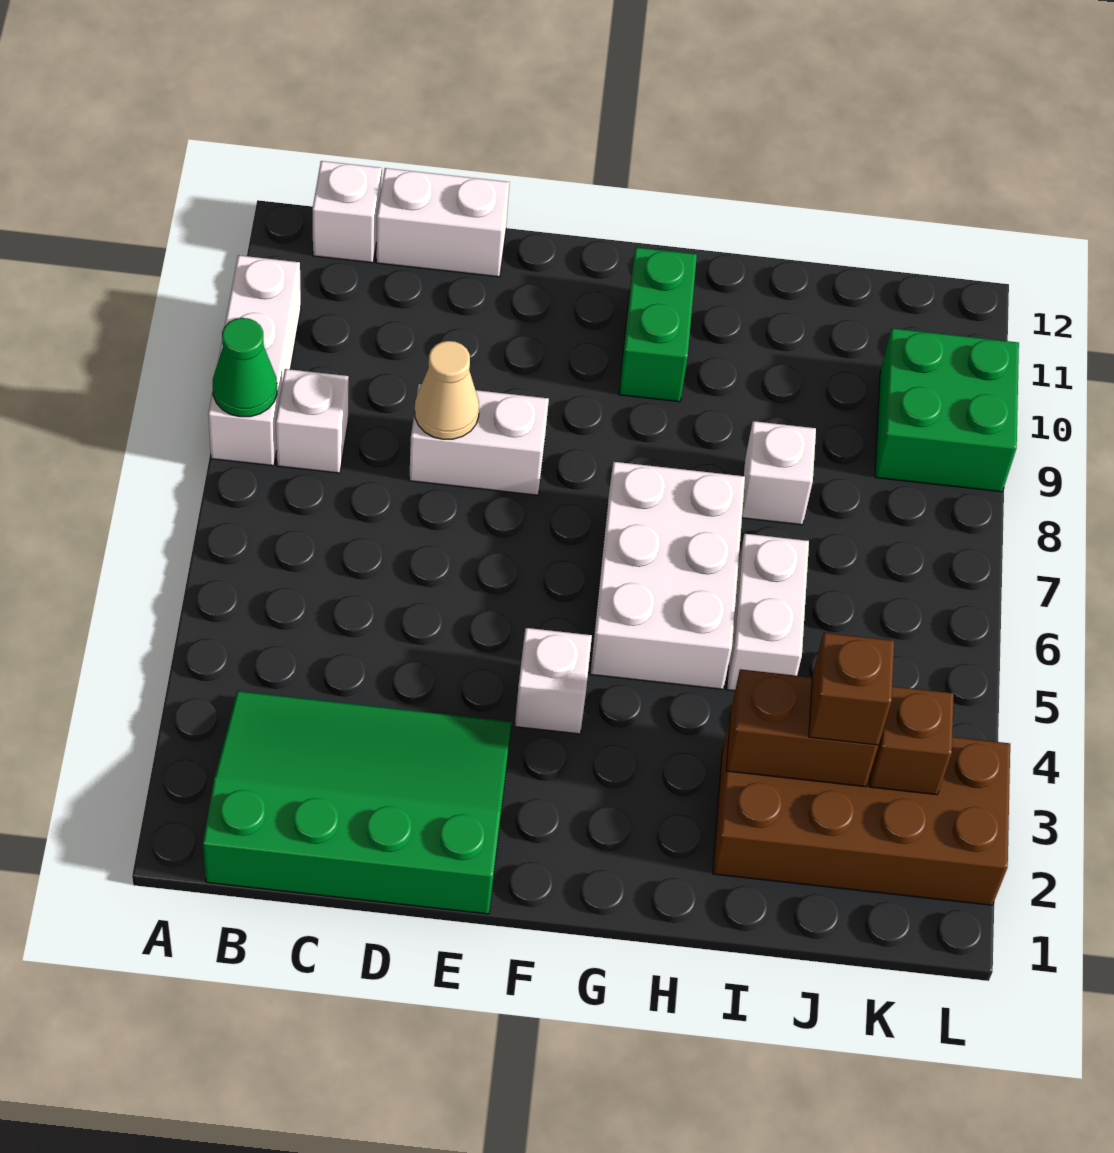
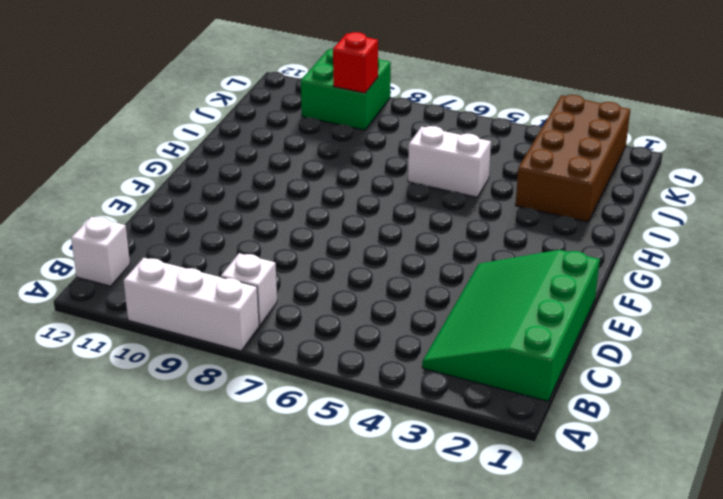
red 1x1 brick [333,32,378,93] -> none
none -> white 1x2 brick [376,168,509,277]
none -> white 1x2 brick [409,384,549,495]
none -> white 1x1 brick [515,628,592,734]

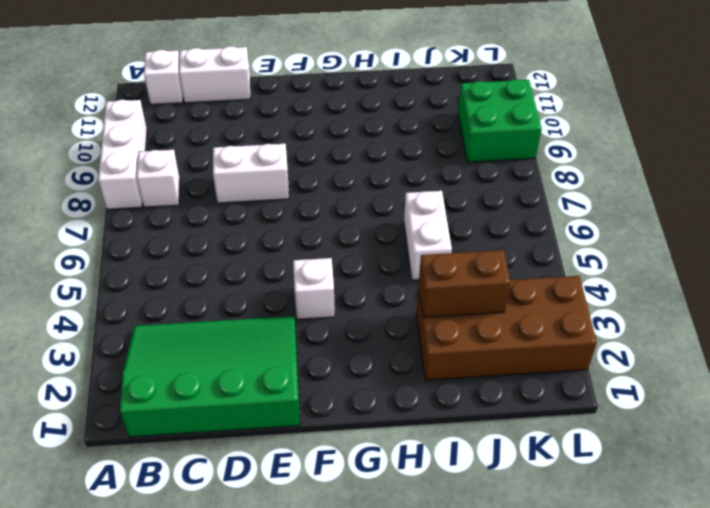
none -> white 2x3 brick [590,462,745,689]
none -> green 1x2 brick [619,247,697,402]
none -> white 1x1 brick [742,421,816,525]

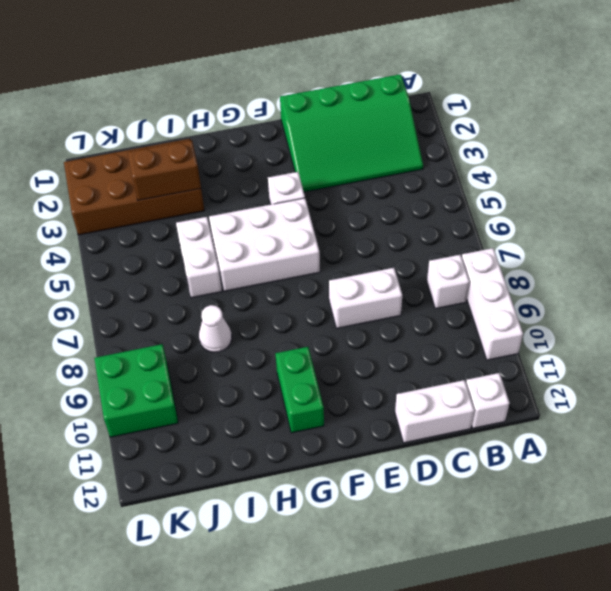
white 2x3 brick [209,198,320,291] -> white 2x3 brick turned to [590,462,745,689]
white 1x1 cone [199,305,232,352] -> white 1x1 brick [742,421,816,525]
none -> green 1x1 cone [213,318,277,417]
none -> tan 1x1 cone [415,341,479,439]
none -> brown 1x1 brick [869,686,954,795]

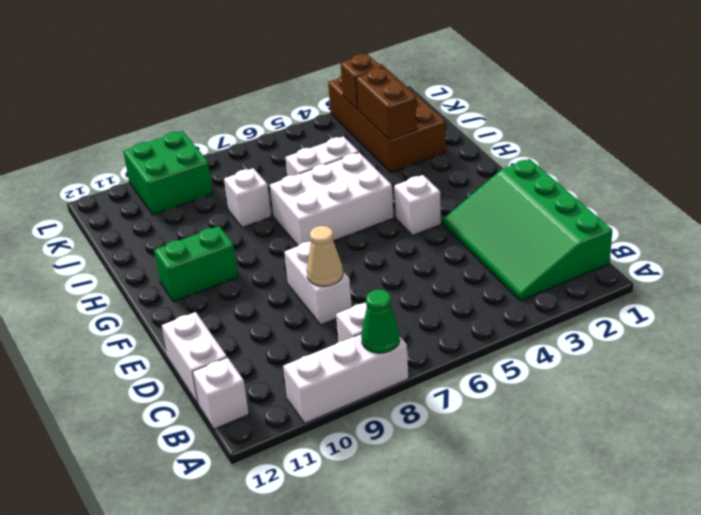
none -> brown 1x1 brick [809,633,894,745]

